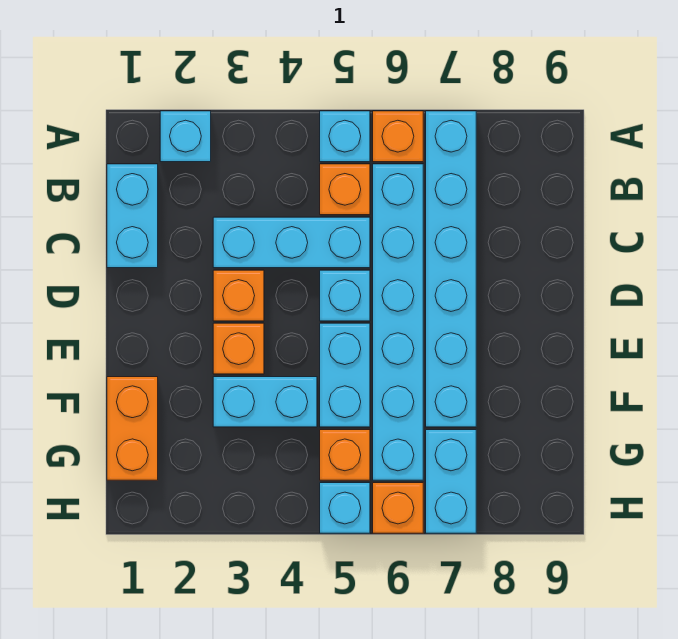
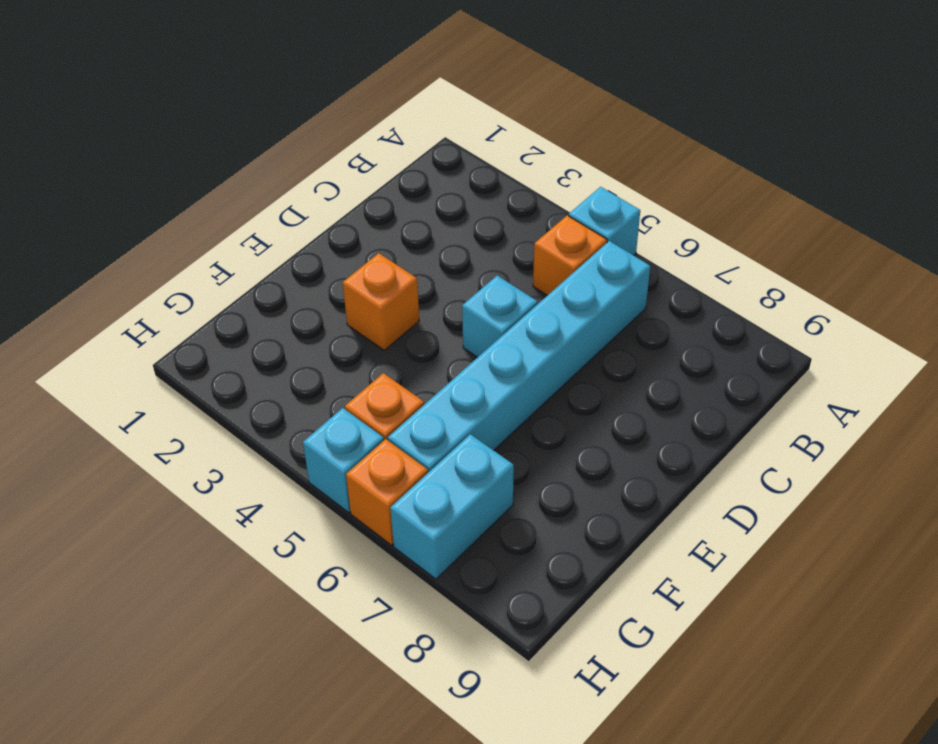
none -> cyan 1x1 brick [160,111,211,162]
none -> orange 1x1 brick [373,111,423,162]
none -> cyan 1x6 brick [426,111,476,427]

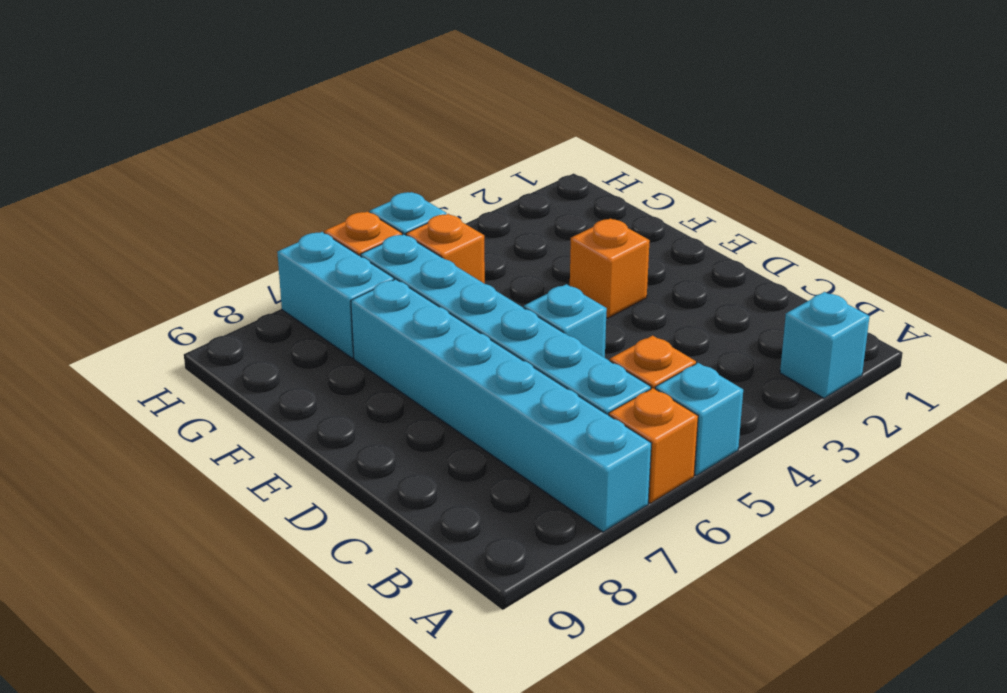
none -> cyan 1x2 brick [107,164,158,268]
none -> cyan 1x3 brick [213,217,370,268]
none -> orange 1x1 brick [213,270,264,321]

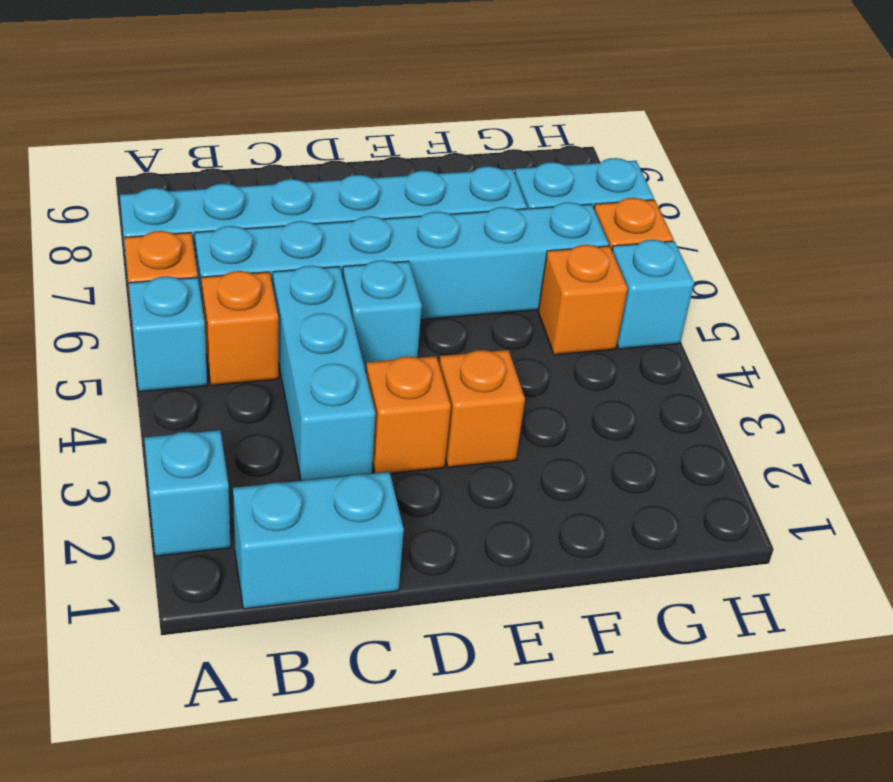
none -> cyan 1x2 brick [320,323,370,427]
none -> orange 1x2 brick [107,377,158,480]
none -> cyan 1x2 brick [213,377,317,427]

